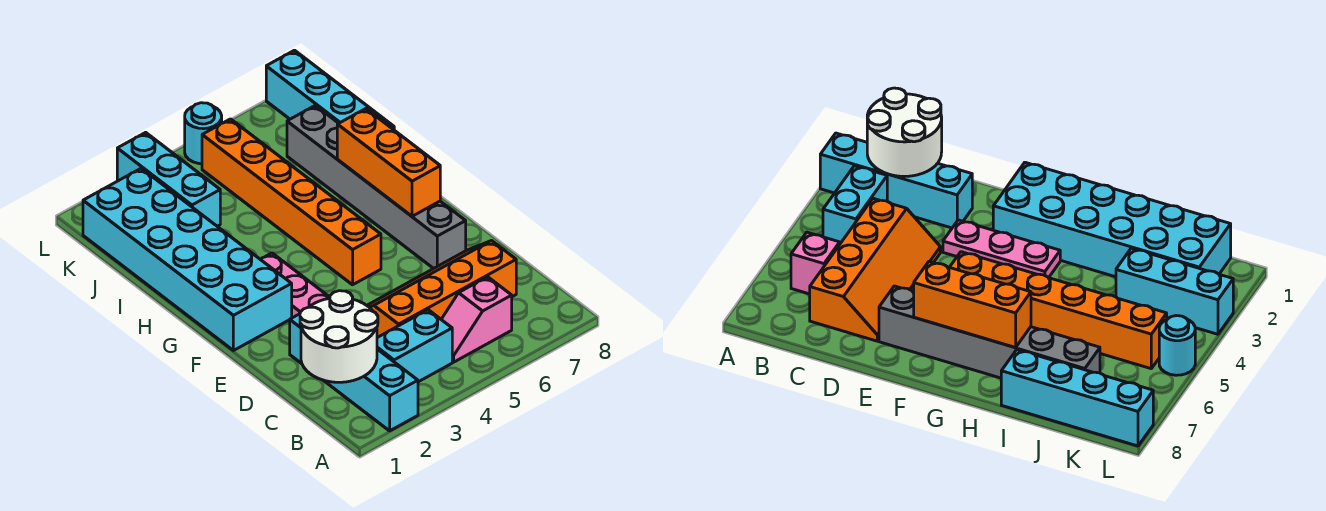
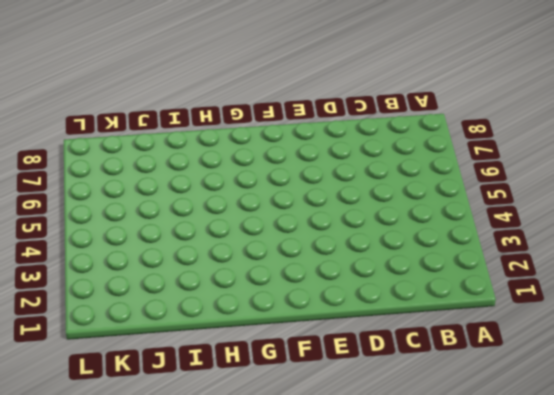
none -> cyan 1x4 brick [290,314,418,431]
none -> cyan 1x2 brick [377,310,452,382]
none -> pink 1x2 slope [441,277,512,362]

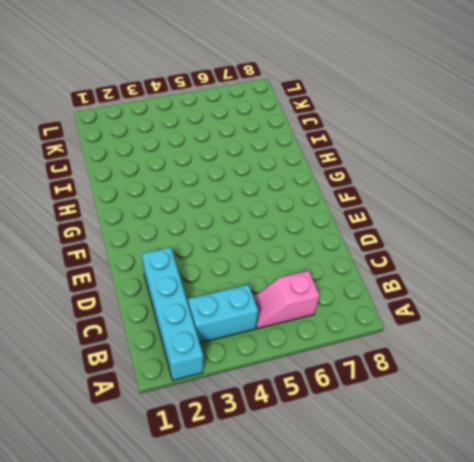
none -> orange 2x4 slope [367,241,516,338]
none -> pink 1x3 plate [261,253,330,318]
none -> grey 1x6 brick [287,106,466,269]

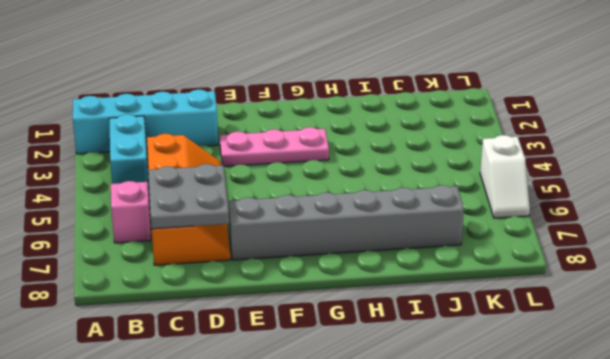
grey 2x2 plate [148,164,229,229] -> none
white 1x2 slope [480,135,530,218] -> cyan 1x1 round brick [185,103,222,164]
none -> cyan 2x6 brick [83,168,292,351]
none -> orange 1x6 brick [202,119,381,285]
none -> cyan 1x4 brick [266,50,394,130]

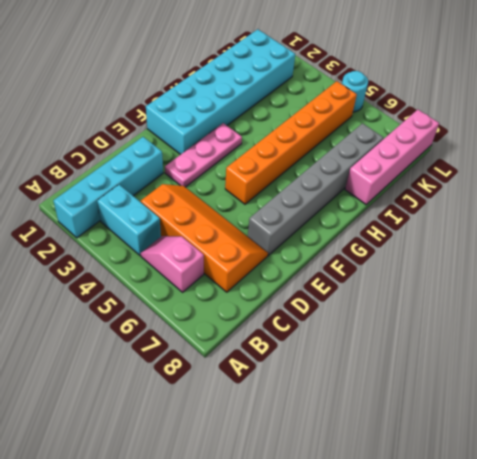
pink 1x4 brick [345,110,439,205] -> cyan 1x4 brick [266,50,394,130]
none -> cyan 1x3 brick [117,132,220,226]
none -> white 2x2 round brick [300,291,378,382]
none -> orange 1x3 brick [337,109,440,216]

